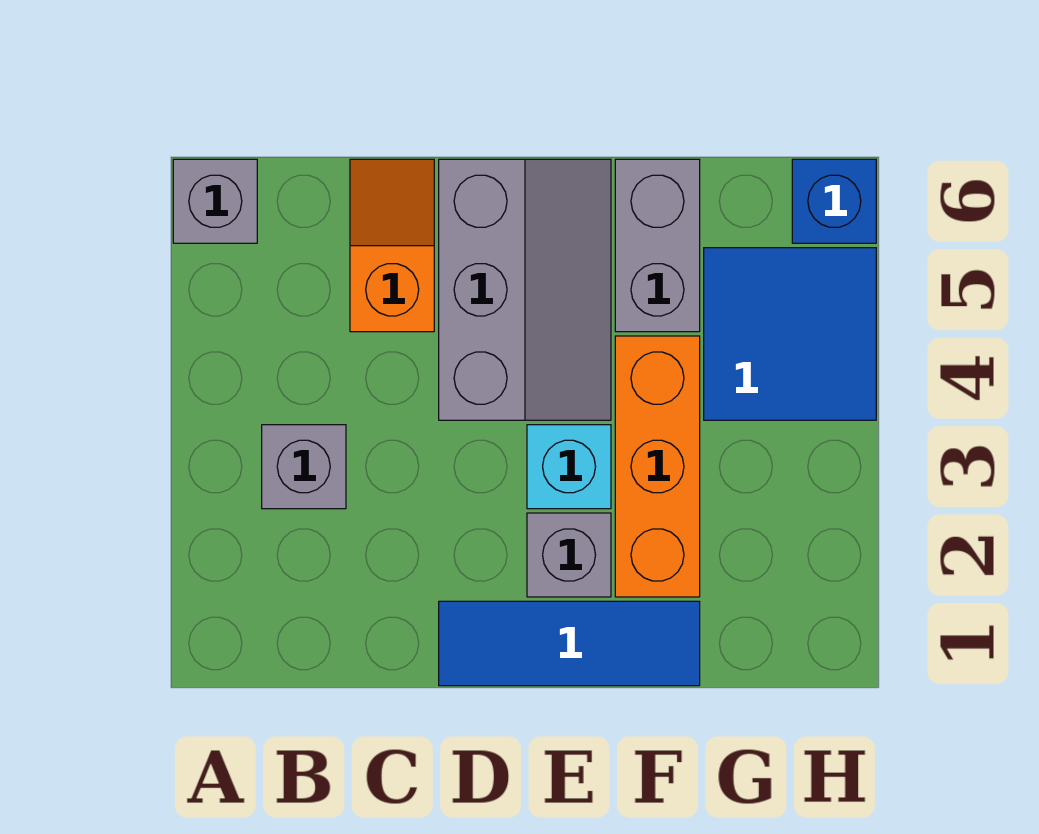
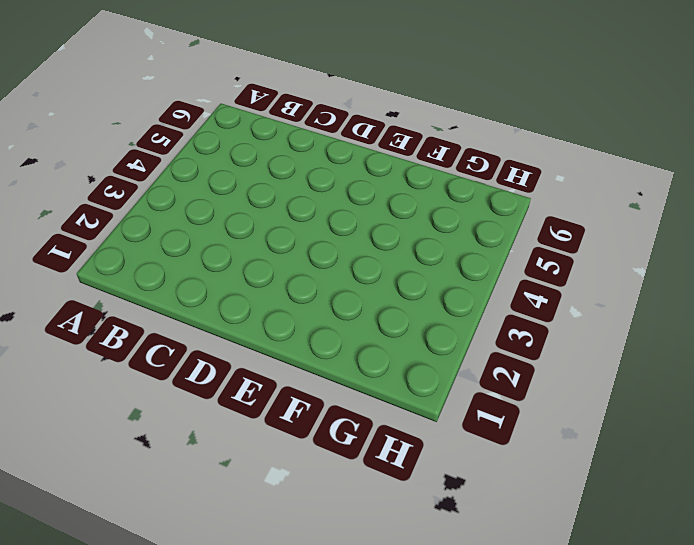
none -> grey 1x1 brick [173,159,257,243]
none -> grey 1x1 brick [262,425,346,509]

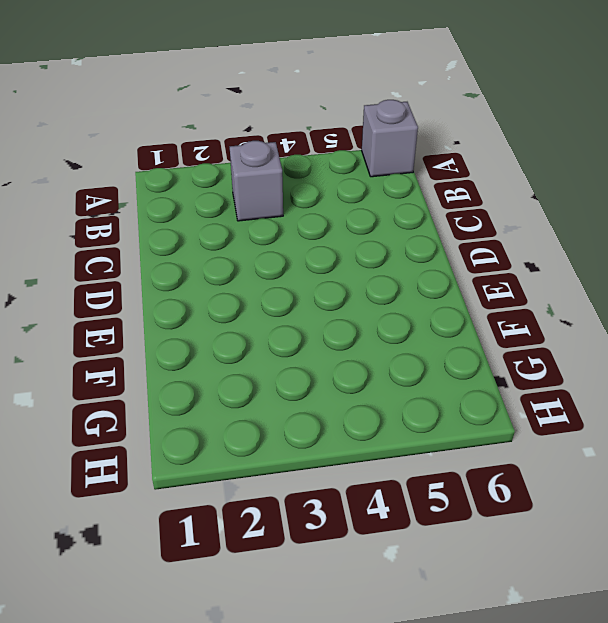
none -> orange 1x2 slope [350,159,434,332]
none -> blue 1x3 tile [439,601,700,686]

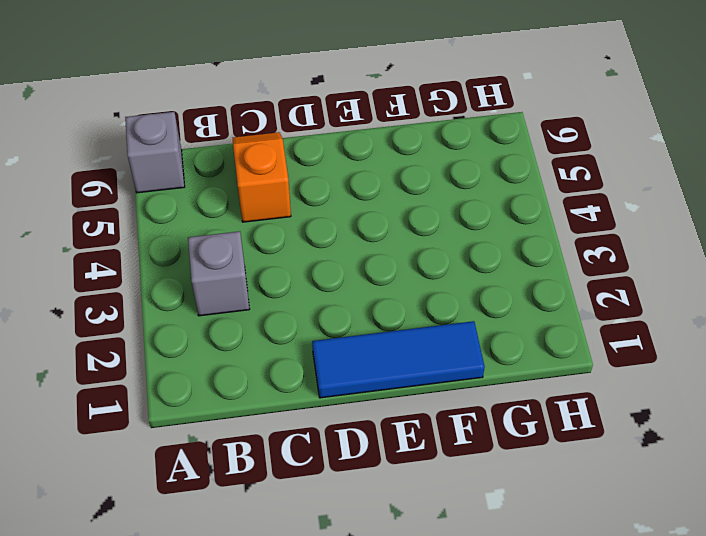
none -> grey 2x3 slope [439,159,611,420]
none -> grey 1x1 brick [527,513,611,597]

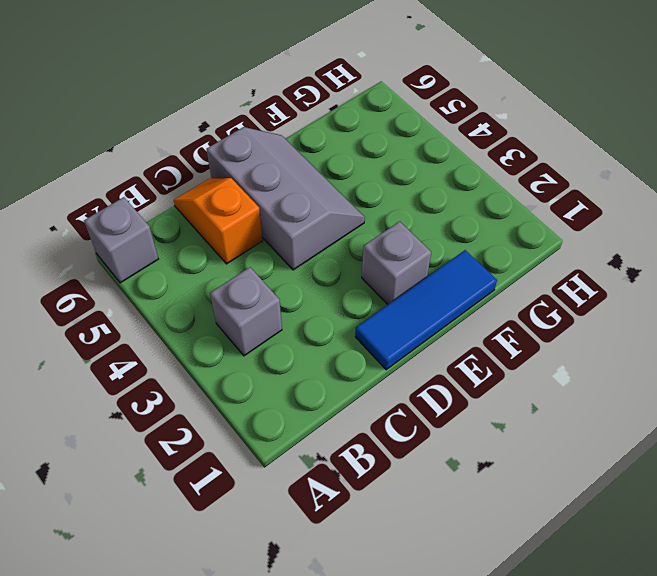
none -> cyan 1x1 brick [527,425,611,509]
none -> orange 1x3 brick [615,336,700,597]

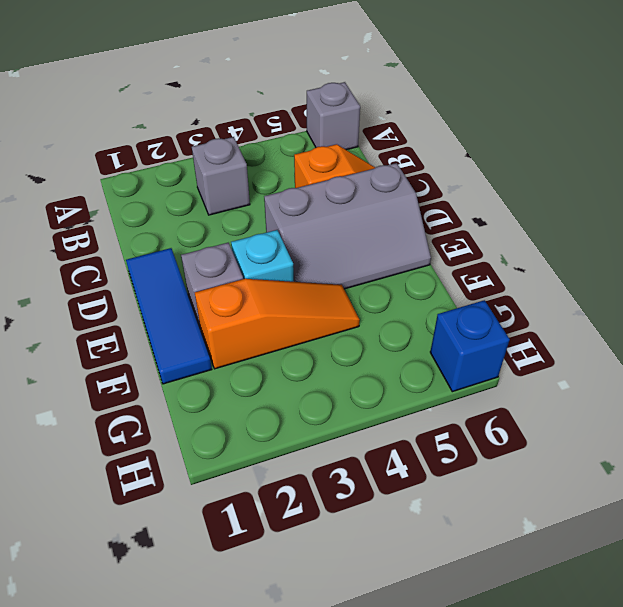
orange 1x3 slope [195,279,360,369] -> orange 1x3 brick [615,336,700,597]
none -> grey 1x2 brick [615,159,700,332]
none -> blue 2x2 tile [704,248,876,420]

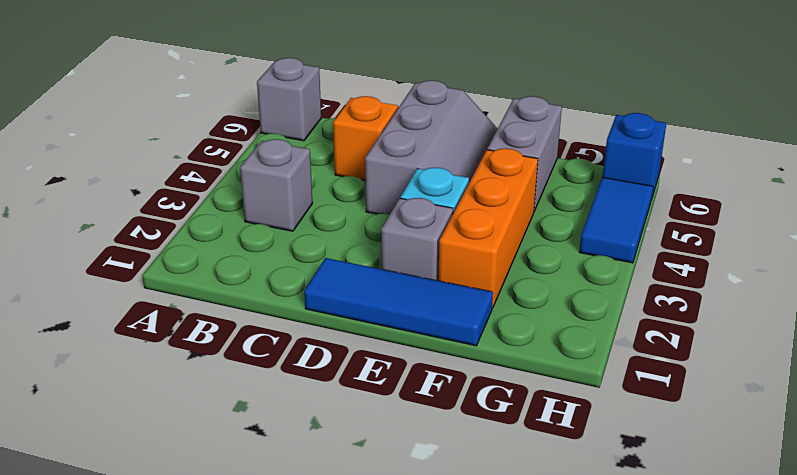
blue 1x2 tile [579,177,653,263] -> blue 2x2 tile [704,248,876,420]

